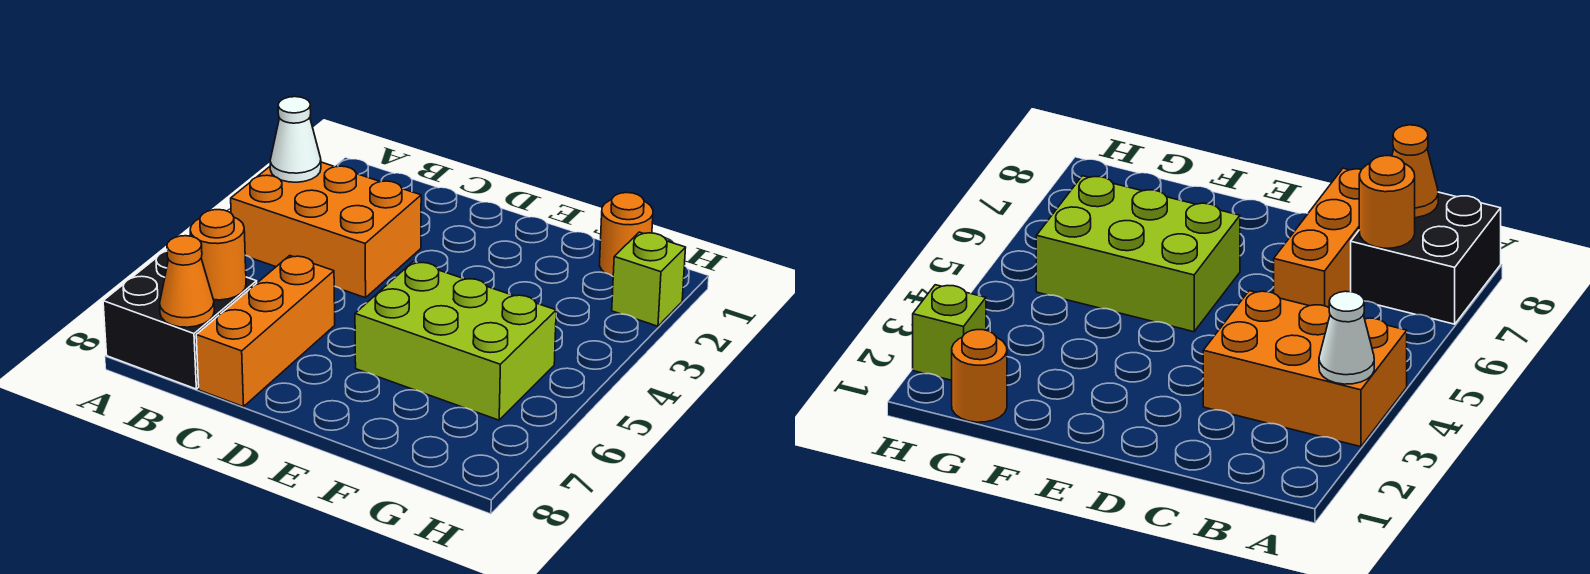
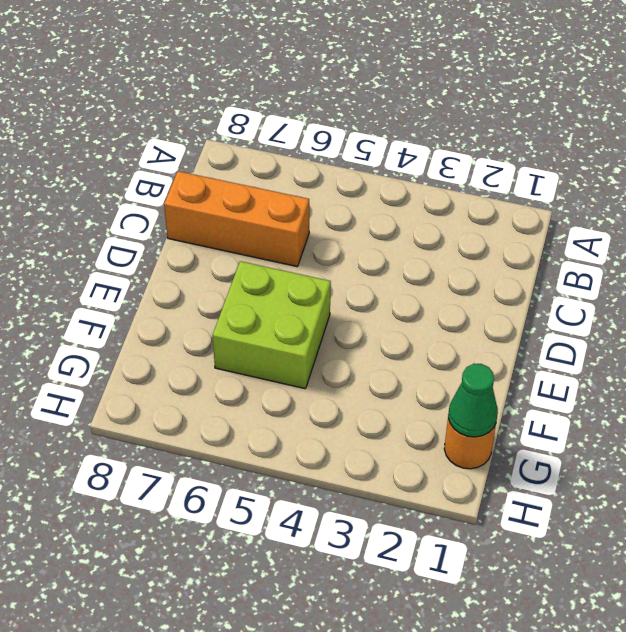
lime 2x2 brick [212,261,331,389] -> lime 2x3 brick [355,262,556,420]
green 1x1 cone [448,364,498,437] -> none
none -> orange 2x3 brick [231,162,421,298]
none -> black 2x2 brick [103,250,257,389]

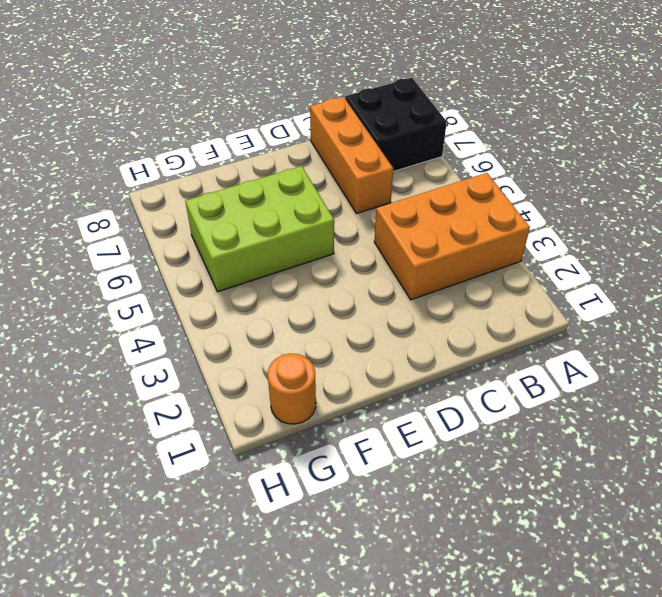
none -> lime 1x1 brick [612,232,686,326]
none -> white 1x1 cone [270,97,321,182]

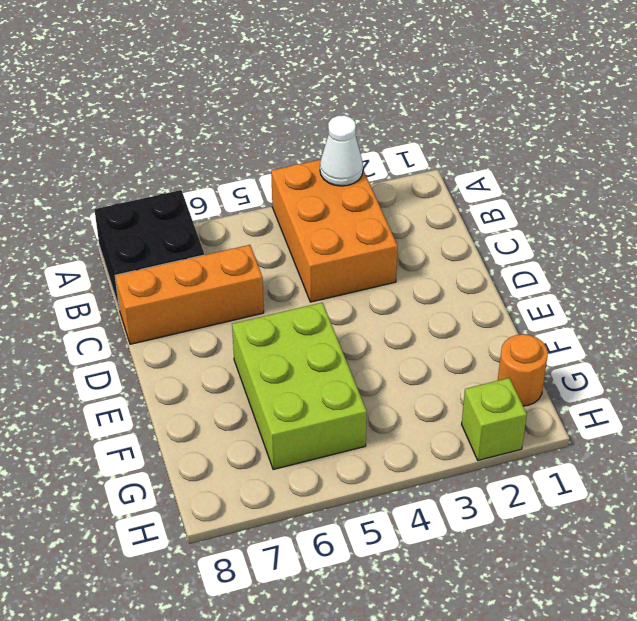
none -> orange 1x1 round brick [190,210,246,300]
none -> orange 1x1 cone [160,236,214,327]

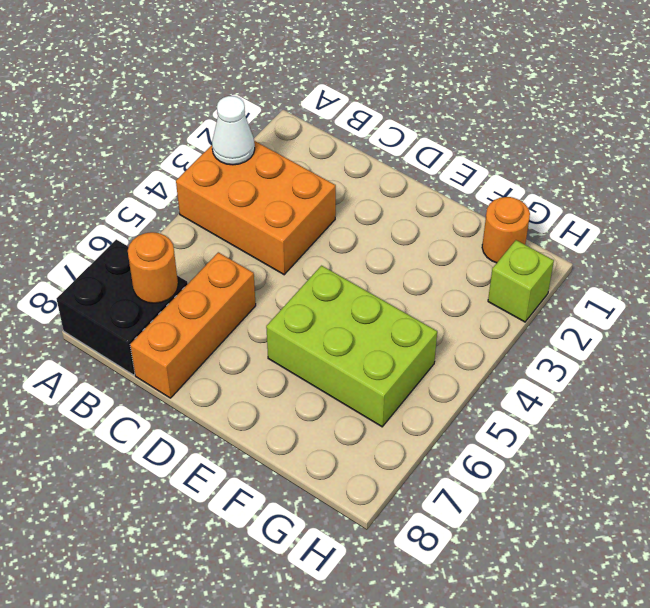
none -> orange 1x1 cone [160,236,214,327]

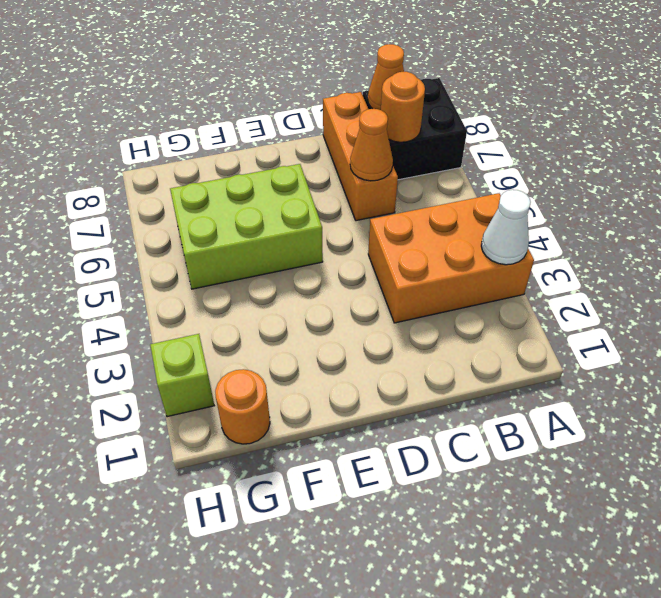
orange 1x1 cone [350,109,393,181] -> none

